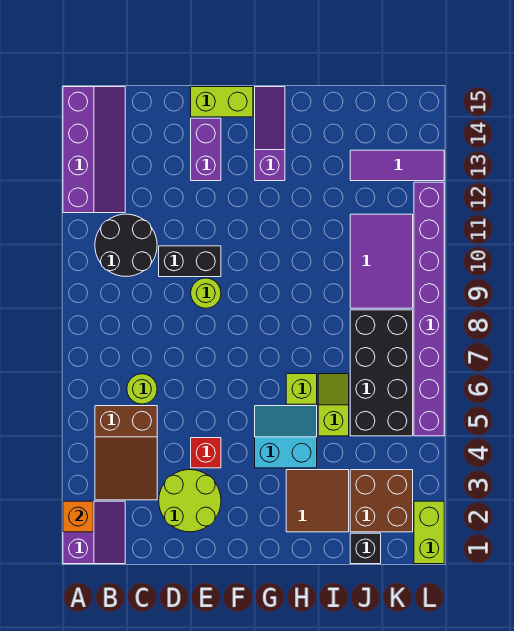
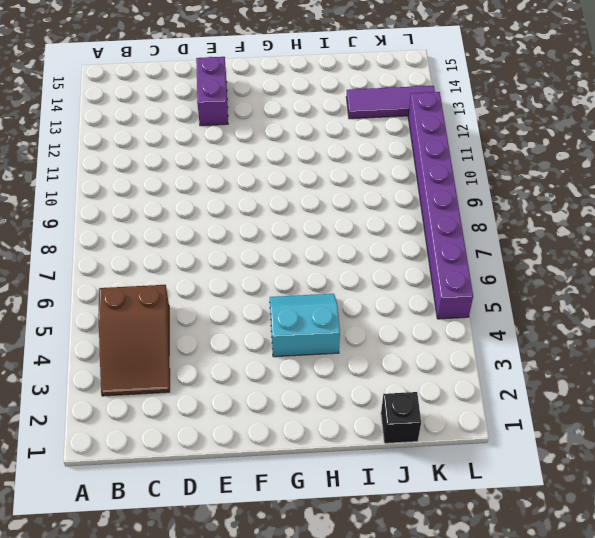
none -> purple 2x2 slope [63,501,125,564]
none -> purple 2x4 slope [63,87,125,213]
none -> black 2x2 round brick [95,214,157,276]

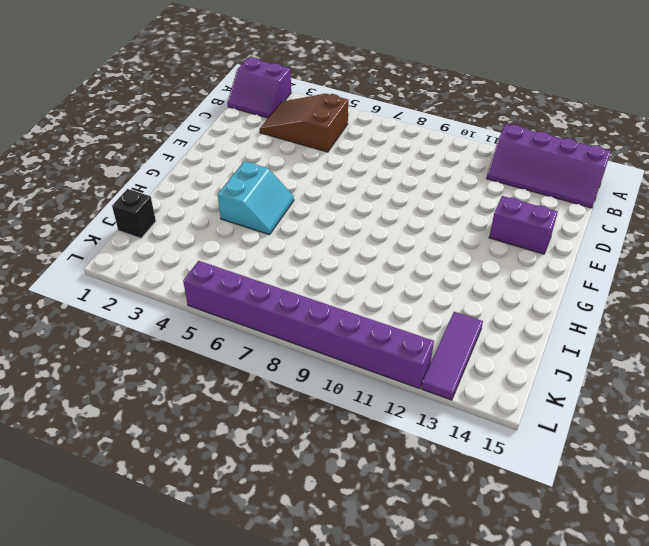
none -> black 2x2 round brick [95,214,157,276]
none -> lime 1x1 round brick [127,374,157,404]
none -> lime 2x2 round brick [159,470,221,532]

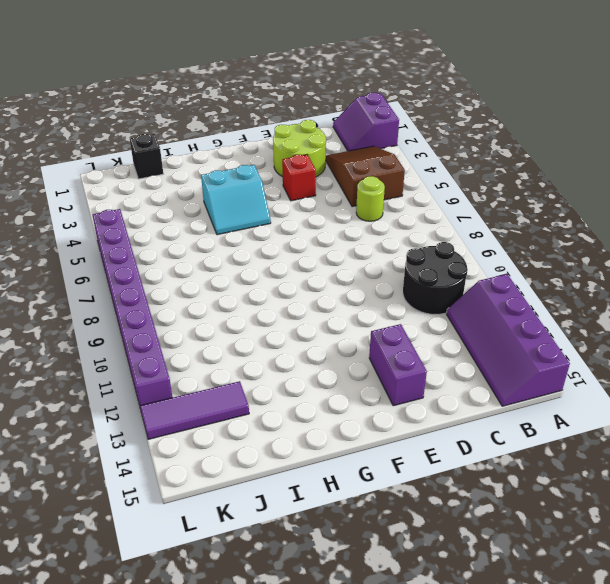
none -> black 1x2 brick [159,246,221,277]
none -> lime 1x1 round brick [191,278,221,308]
none -> lime 1x2 brick [191,87,253,117]

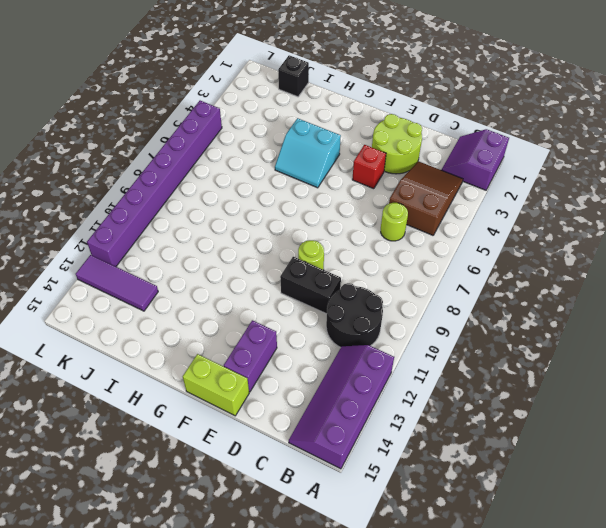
none -> purple 1x3 slope [255,87,285,181]
none -> brown 2x2 tile [286,470,349,532]
none -> lime 1x1 brick [286,374,317,404]

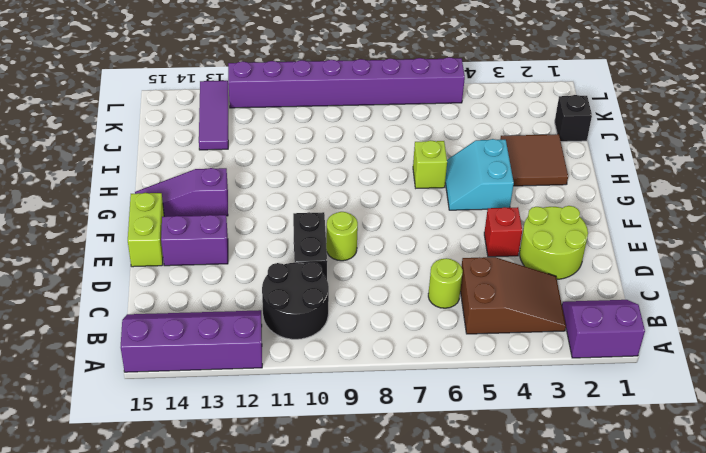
none -> lime 1x2 slope [318,374,349,436]
none -> brown 2x2 brick [350,470,413,532]
none -> black 2x4 brick [350,310,413,436]

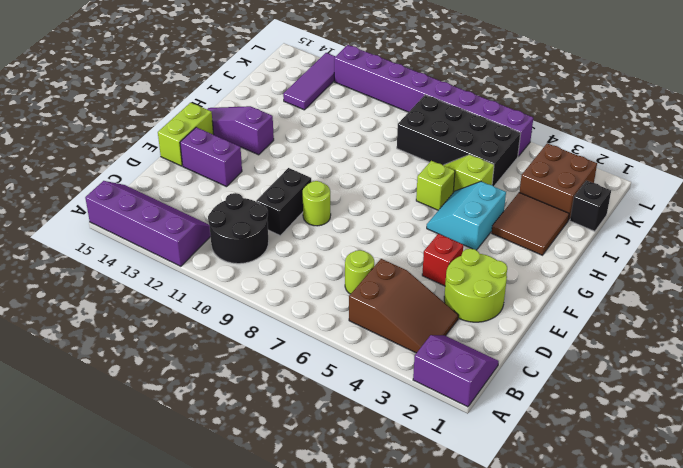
none -> purple 2x3 tile [350,214,413,308]
none -> lime 1x2 brick [414,501,444,564]
none -> orange 1x1 brick [63,501,93,532]

